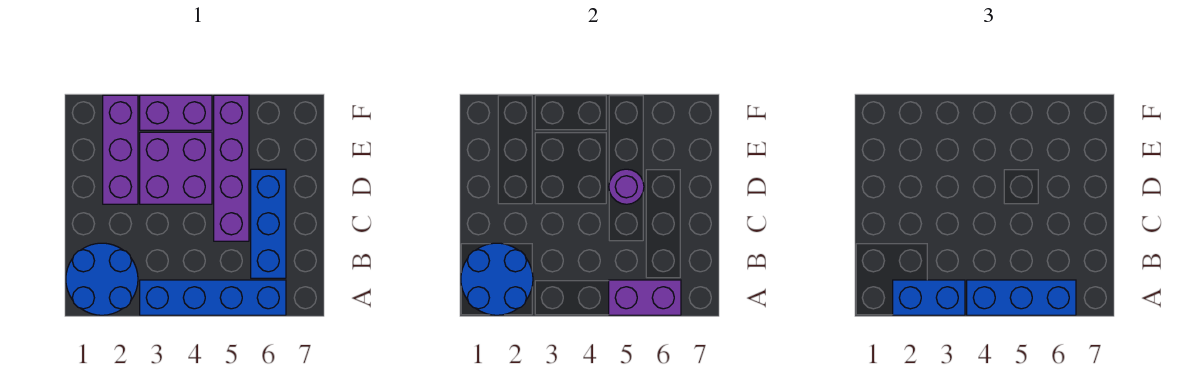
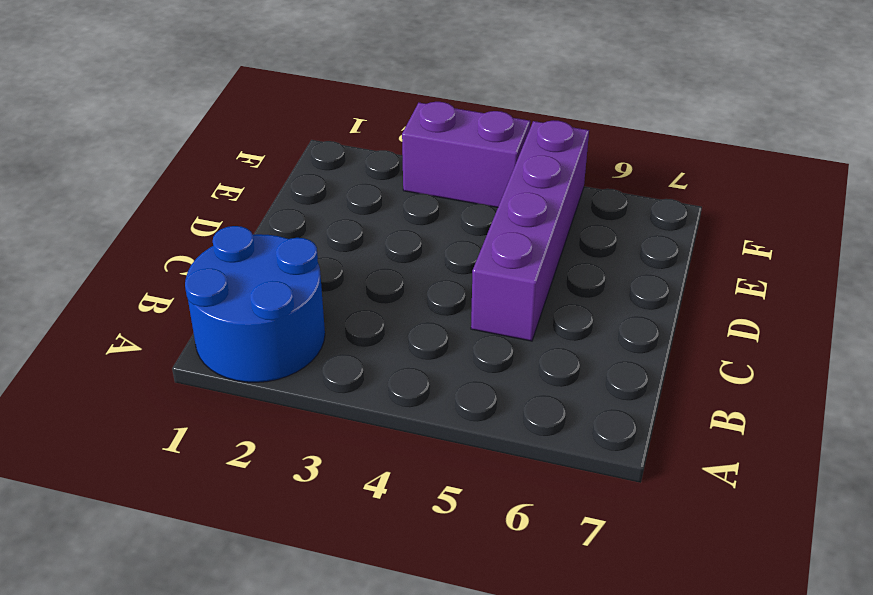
none -> blue 1x4 brick [140,280,286,315]
none -> blue 1x3 brick [251,169,286,278]
none -> purple 1x3 brick [103,95,138,204]

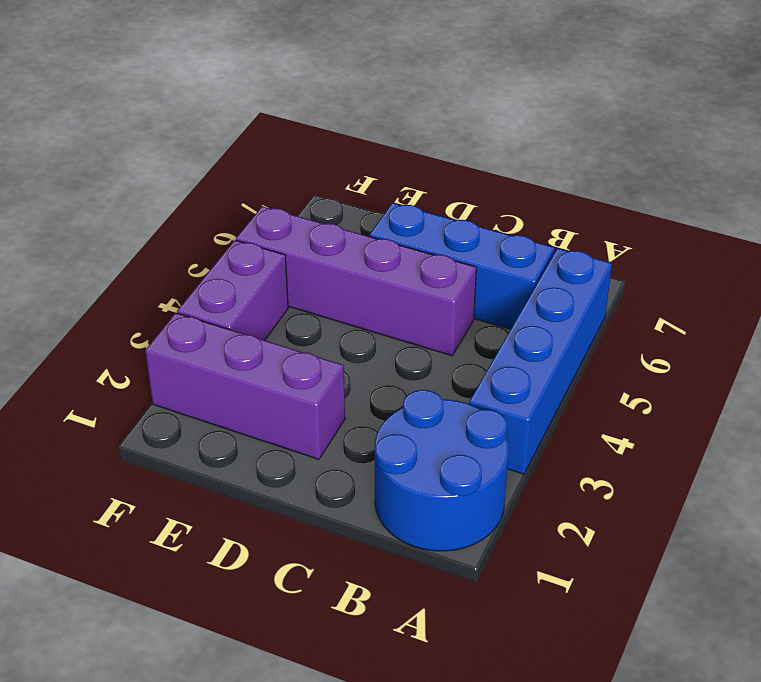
none -> purple 2x2 brick [140,132,212,204]
none -> blue 2x2 round brick [461,243,533,315]
none -> purple 1x2 brick [609,280,681,315]

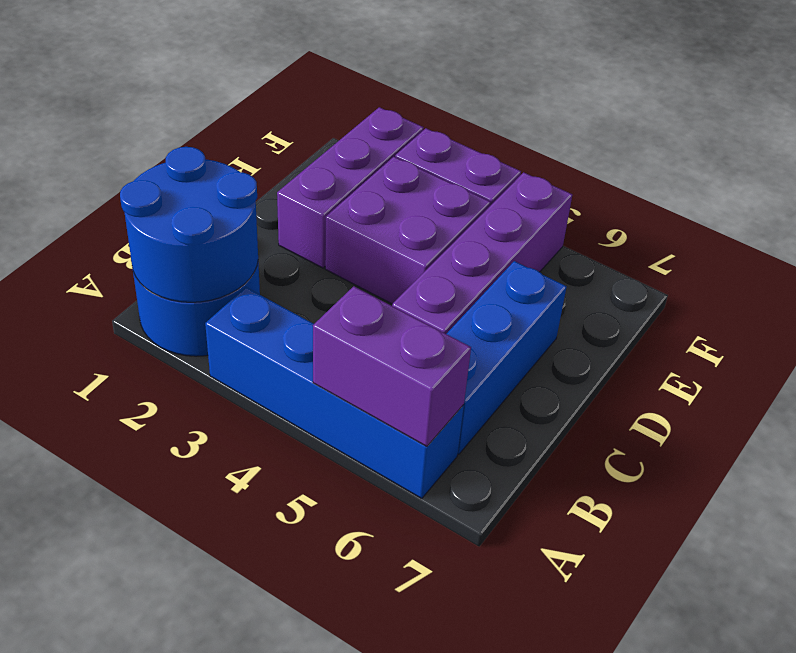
none -> purple 1x1 round brick [609,169,644,204]
none -> blue 1x2 brick [893,280,965,315]
none -> blue 1x3 brick [967,280,1076,315]

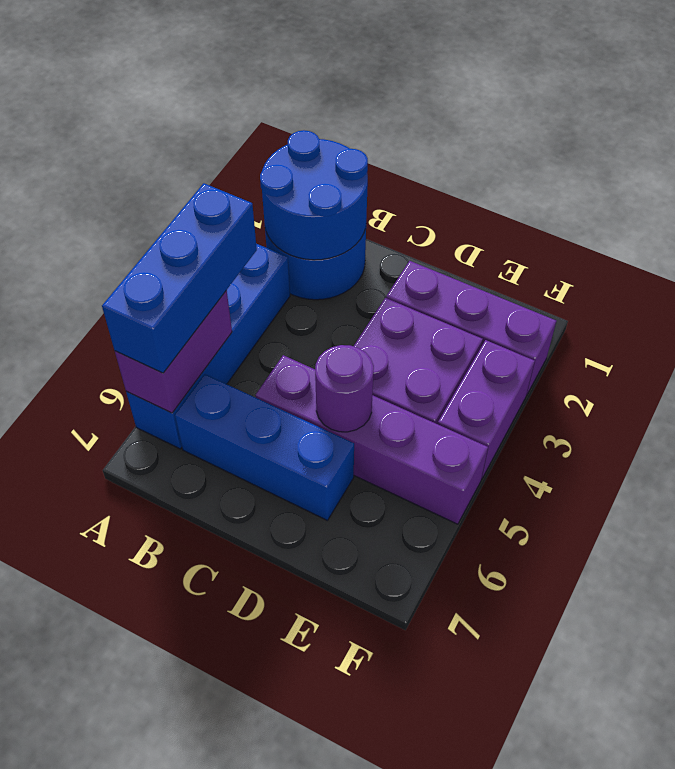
none -> blue 1x2 brick [893,280,965,315]

